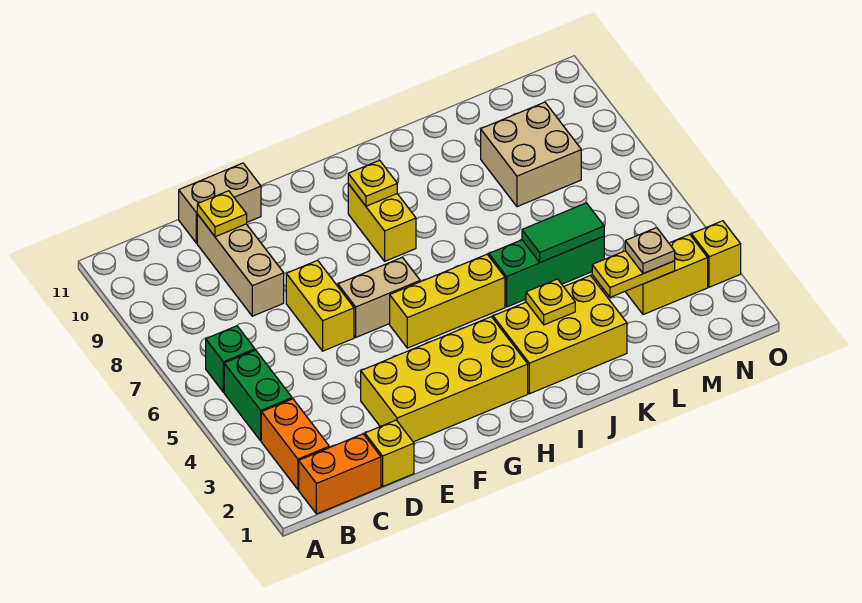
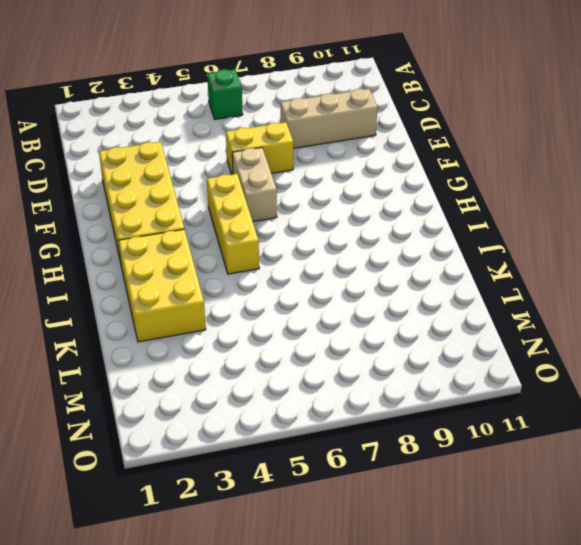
none -> orange 1x2 brick [299,434,381,514]
none -> orange 1x2 brick [261,399,329,490]
none -> green 1x2 brick [224,350,292,441]

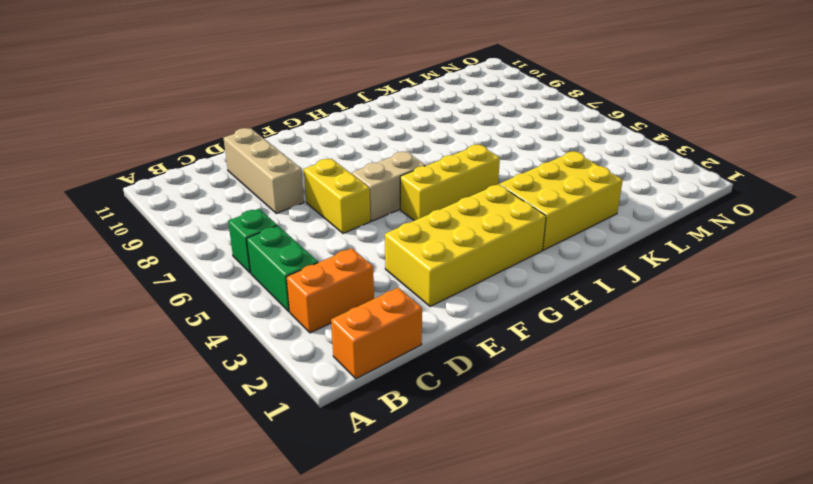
orange 1x2 brick [286,248,374,333] -> orange 1x2 brick turned to [261,399,329,490]
none -> yellow 1x1 brick [365,420,414,486]
none -> tan 1x2 brick [179,163,261,243]
none -> yellow 1x2 brick [348,184,416,261]

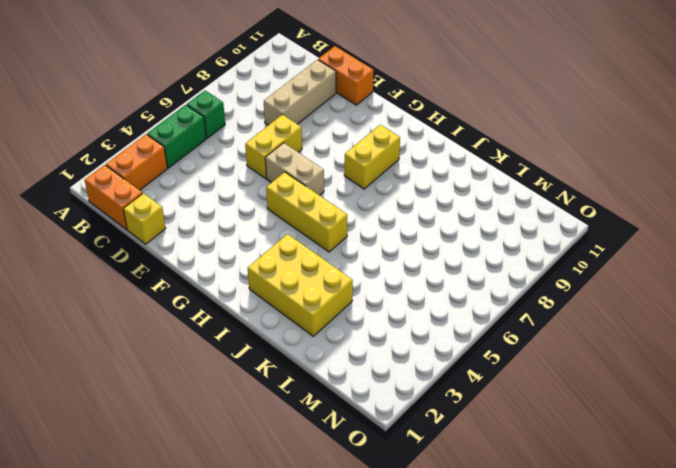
orange 1x2 brick [318,46,373,105] -> tan 1x2 brick [179,163,261,243]
none -> yellow 2x4 brick [361,317,528,442]
none -> green 1x3 brick [489,236,604,307]
none -> tan 2x2 brick [481,102,581,207]

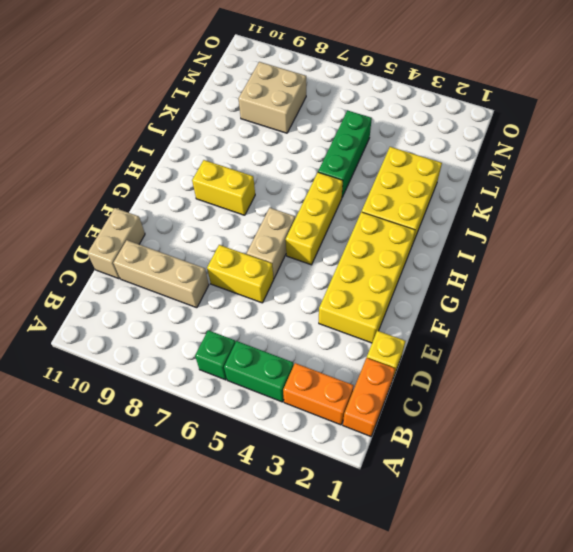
none -> yellow 1x2 brick [625,234,708,315]
none -> yellow 1x1 brick [691,221,741,287]
none -> yellow 1x1 plate [197,191,247,237]

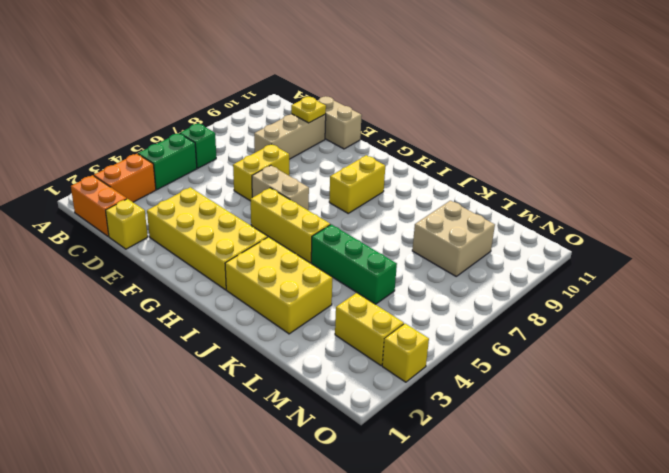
none -> yellow 1x1 plate [348,160,397,206]
none -> yellow 1x1 plate [526,279,575,325]
none -> green 1x2 tile [522,203,604,262]

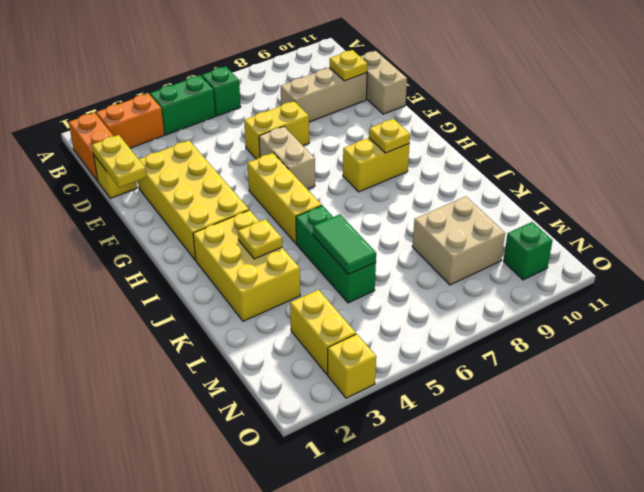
yellow 1x2 plate [92,135,147,188] -> yellow 1x2 plate moved to [592,251,675,297]
green 1x1 brick [503,222,552,280] -> none
none -> tan 1x1 plate [625,228,675,274]

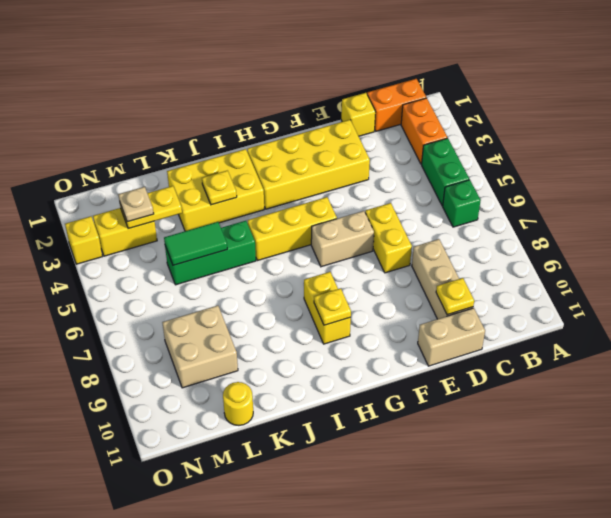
yellow 1x1 round brick [223,382,253,425] -> none

